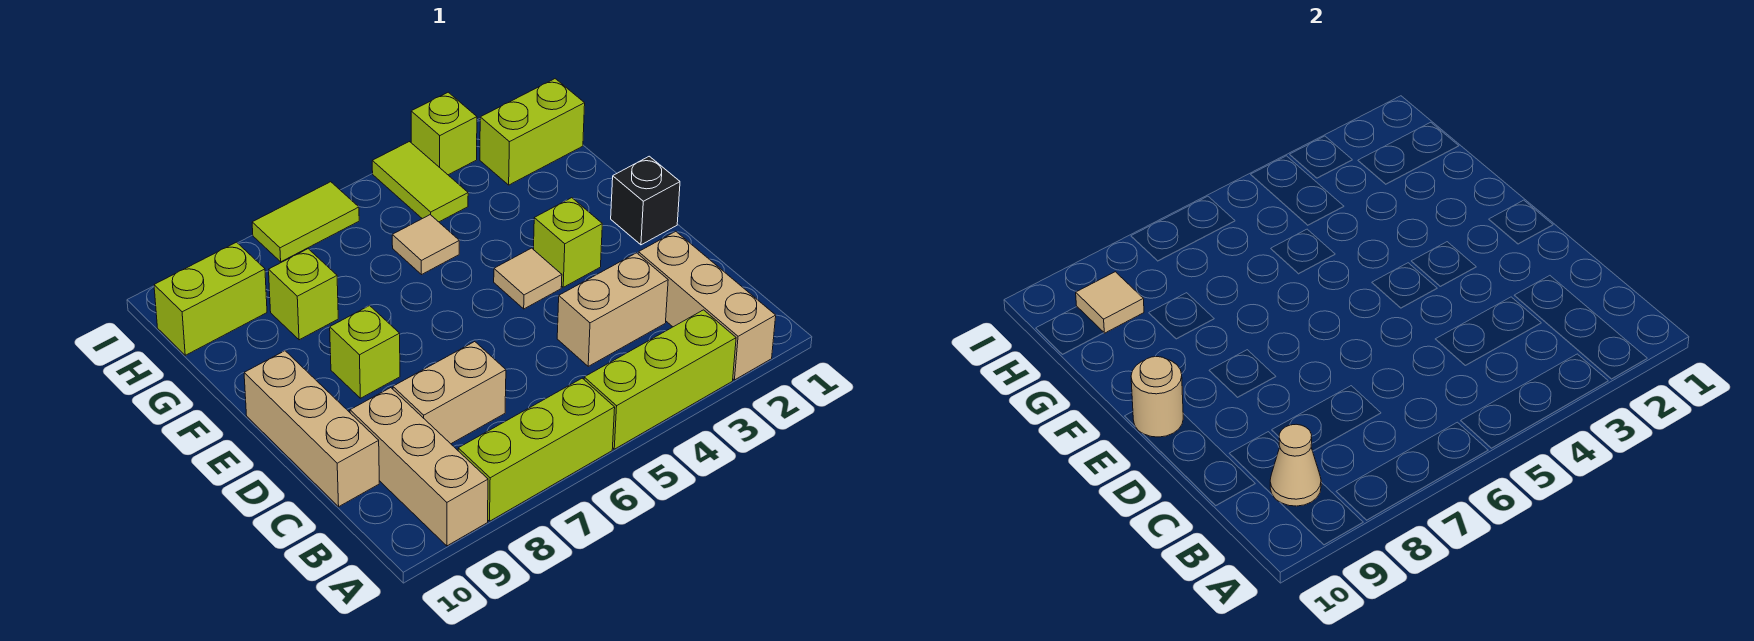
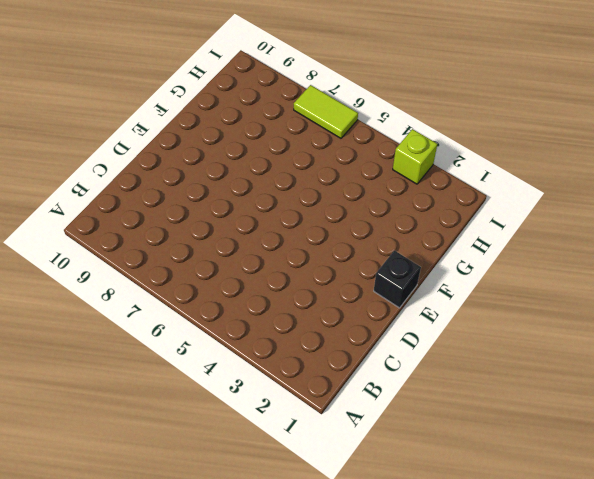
none -> tan 1x3 brick [638,231,776,380]
none -> lime 1x3 brick [584,310,736,449]
none -> lime 1x3 brick [458,378,615,521]

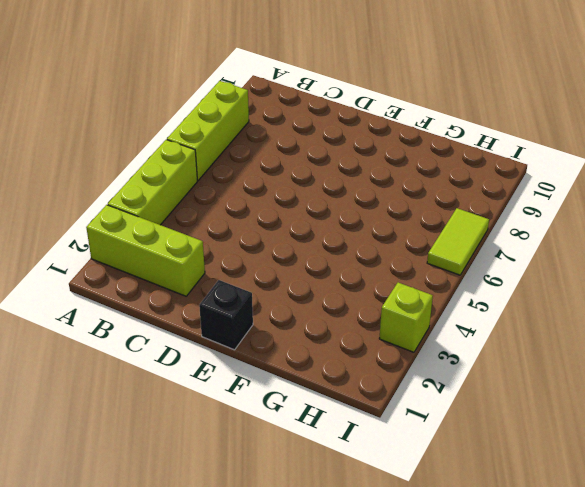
lime 1x3 brick [86,205,205,296] -> tan 1x3 brick [638,231,776,380]
none -> tan 1x3 brick [350,388,488,546]
none -> tan 1x2 brick [557,253,668,366]
none -> tan 1x2 brick [393,342,506,444]

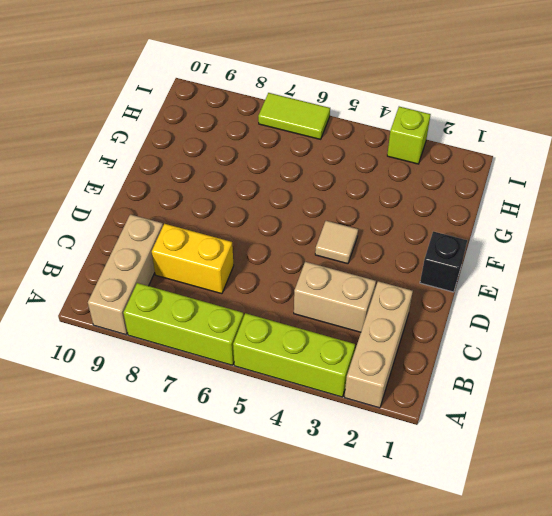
yellow 1x2 brick [152,224,234,294] -> tan 1x2 brick [393,342,506,444]
none -> tan 1x3 brick [244,351,379,507]
none -> lime 1x1 brick [534,198,602,287]
none -> lime 1x1 brick [330,306,400,398]

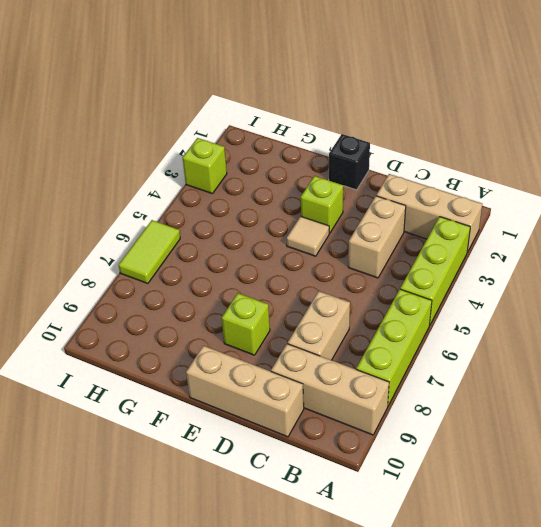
none -> tan 1x1 tile [392,215,459,275]
none -> lime 1x1 brick [269,249,338,340]
none -> lime 1x2 brick [480,79,585,185]

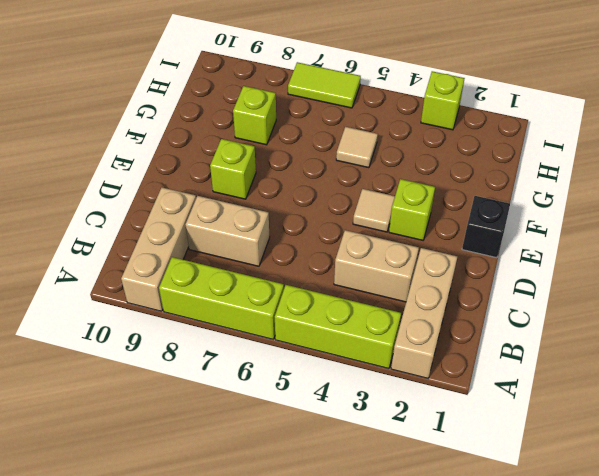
none -> tan 1x3 brick [244,351,379,507]
none -> lime 1x2 brick [480,79,585,185]
none -> lime 1x2 tile [372,142,468,222]

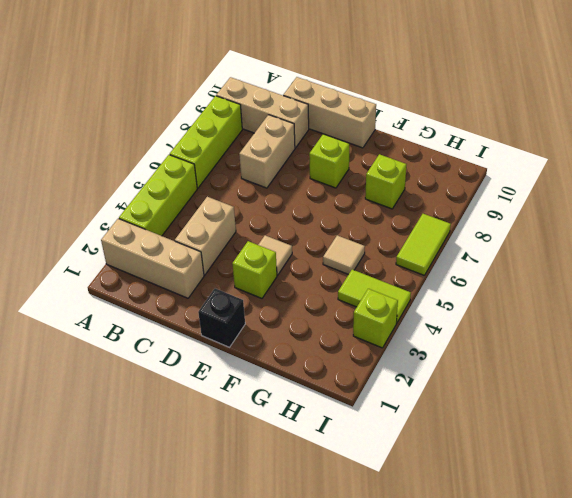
none -> lime 1x2 brick [480,79,585,185]
none -> lime 1x2 brick [154,242,267,355]
none -> tan 1x1 cone [1270,424,1321,506]

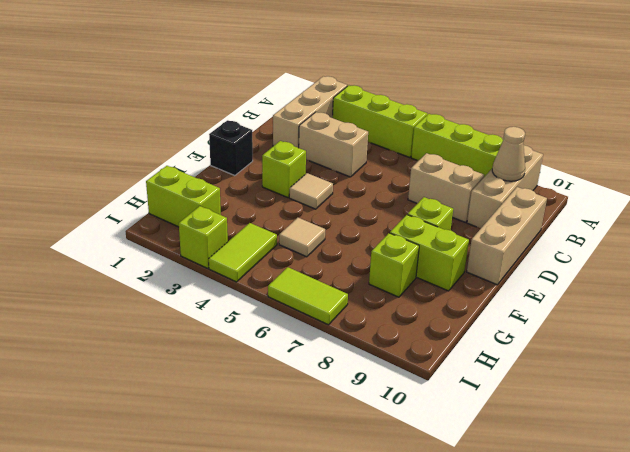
lime 1x2 brick [390,215,469,291] -> lime 1x2 brick moved to [154,242,267,355]
none -> tan 1x1 round brick [1131,357,1183,437]
none -> tan 1x1 tile [1076,272,1144,333]

